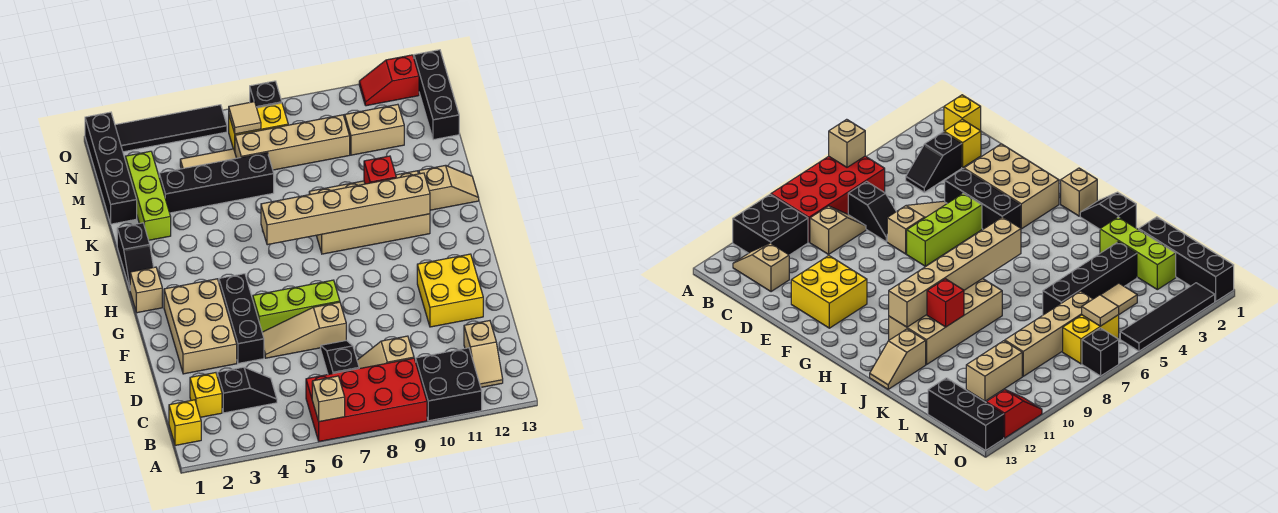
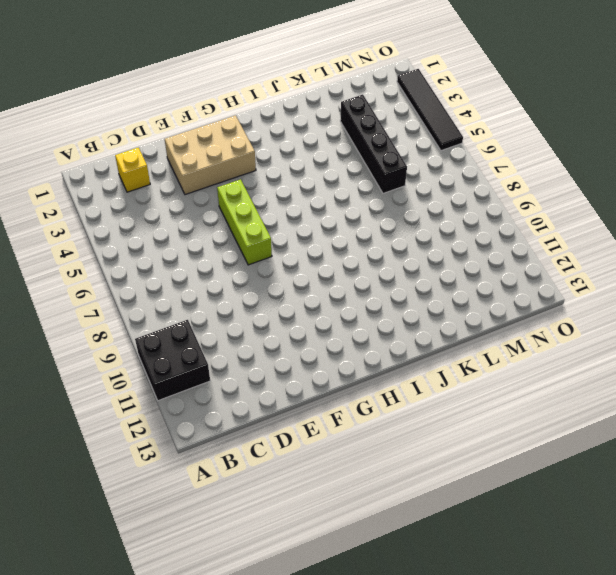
none -> red 2x4 brick [306,358,427,441]
none -> yellow 1x1 brick [169,400,201,445]
none -> tan 1x2 slope [464,321,503,387]
none -> black 1x2 slope [217,367,277,413]

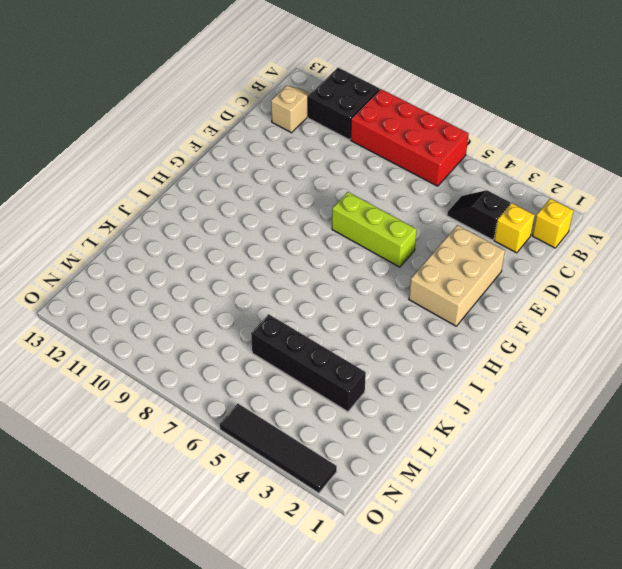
none -> black 1x2 slope [321,340,359,374]
none -> tan 1x2 slope [357,336,414,369]
none -> black 1x3 brick [219,274,264,363]
none -> tan 1x3 slope [262,302,346,358]

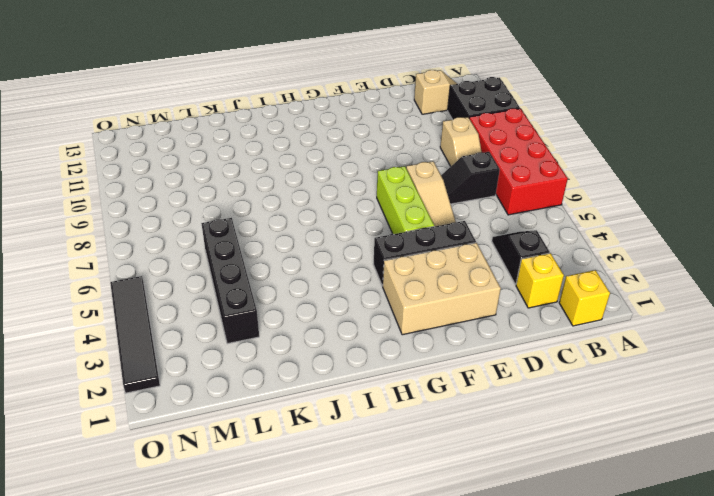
none -> yellow 2x2 brick [417,254,483,327]
none -> tan 1x1 brick [130,267,162,313]
none -> black 1x2 slope [117,223,154,289]
none -> tan 2x4 brick [309,171,430,254]

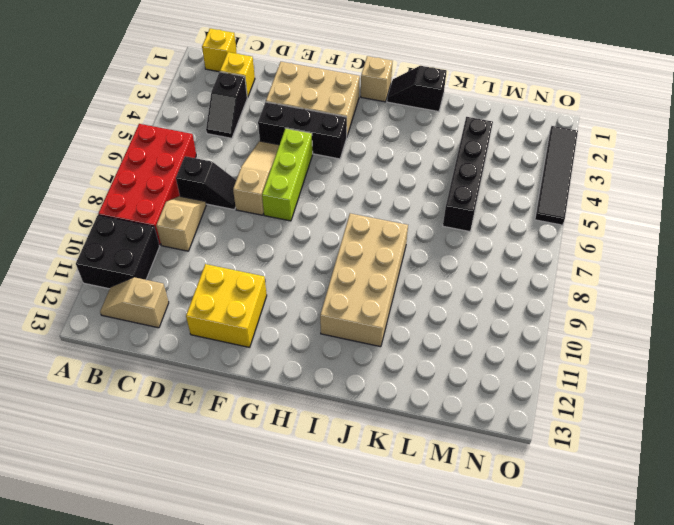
none -> tan 1x2 slope [419,165,479,210]
none -> lime 1x3 brick [125,151,171,240]
none -> black 1x4 brick [85,112,137,224]
none -> tan 1x2 tile [180,149,236,169]

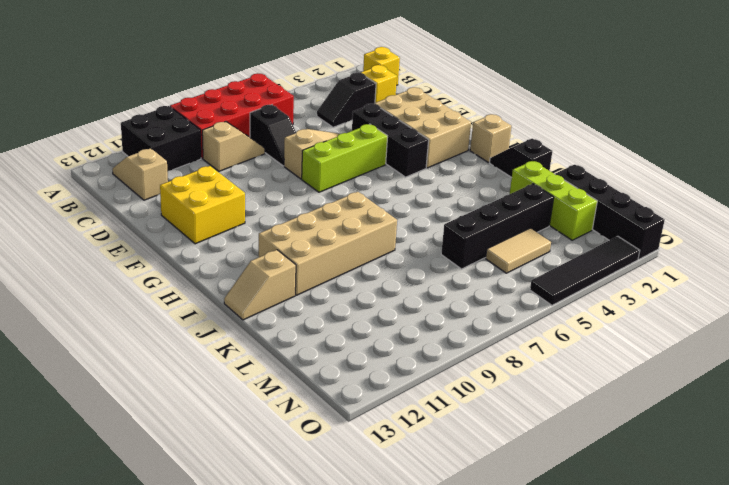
none -> tan 1x4 brick [235,115,350,170]
none -> tan 1x2 brick [345,104,404,155]
none -> black 1x3 brick [414,50,459,140]
none -> yellow 1x2 brick [229,103,288,151]

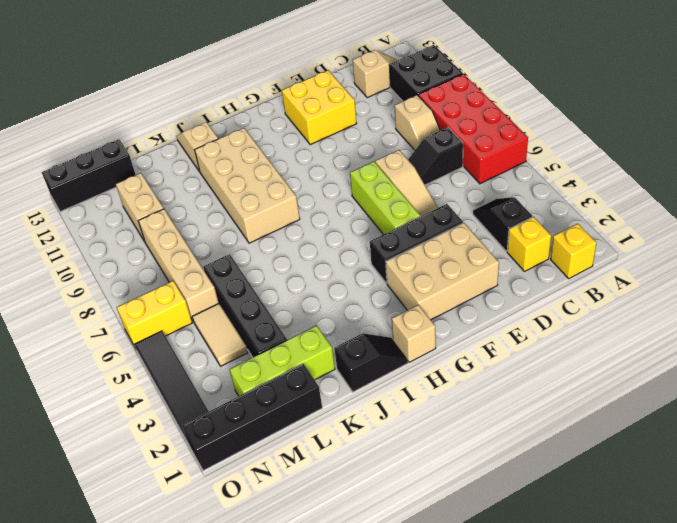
yellow 1x2 brick [117,281,192,347] -> yellow 1x2 brick turned to [229,103,288,151]
none -> black 1x1 brick [250,81,282,108]
none -> red 1x2 slope [359,55,419,106]
none -> tan 1x1 brick [312,376,345,422]
none -> tan 1x6 brick [261,173,430,245]

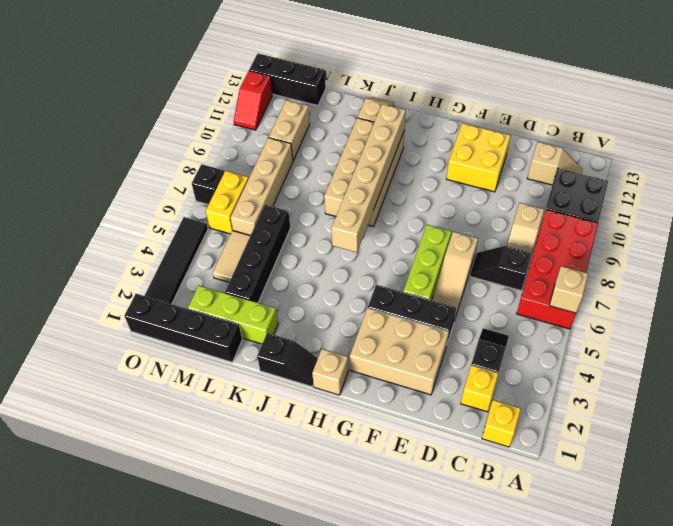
none -> red 1x1 brick [364,156,396,184]
none -> tan 1x1 tile [229,102,261,134]

